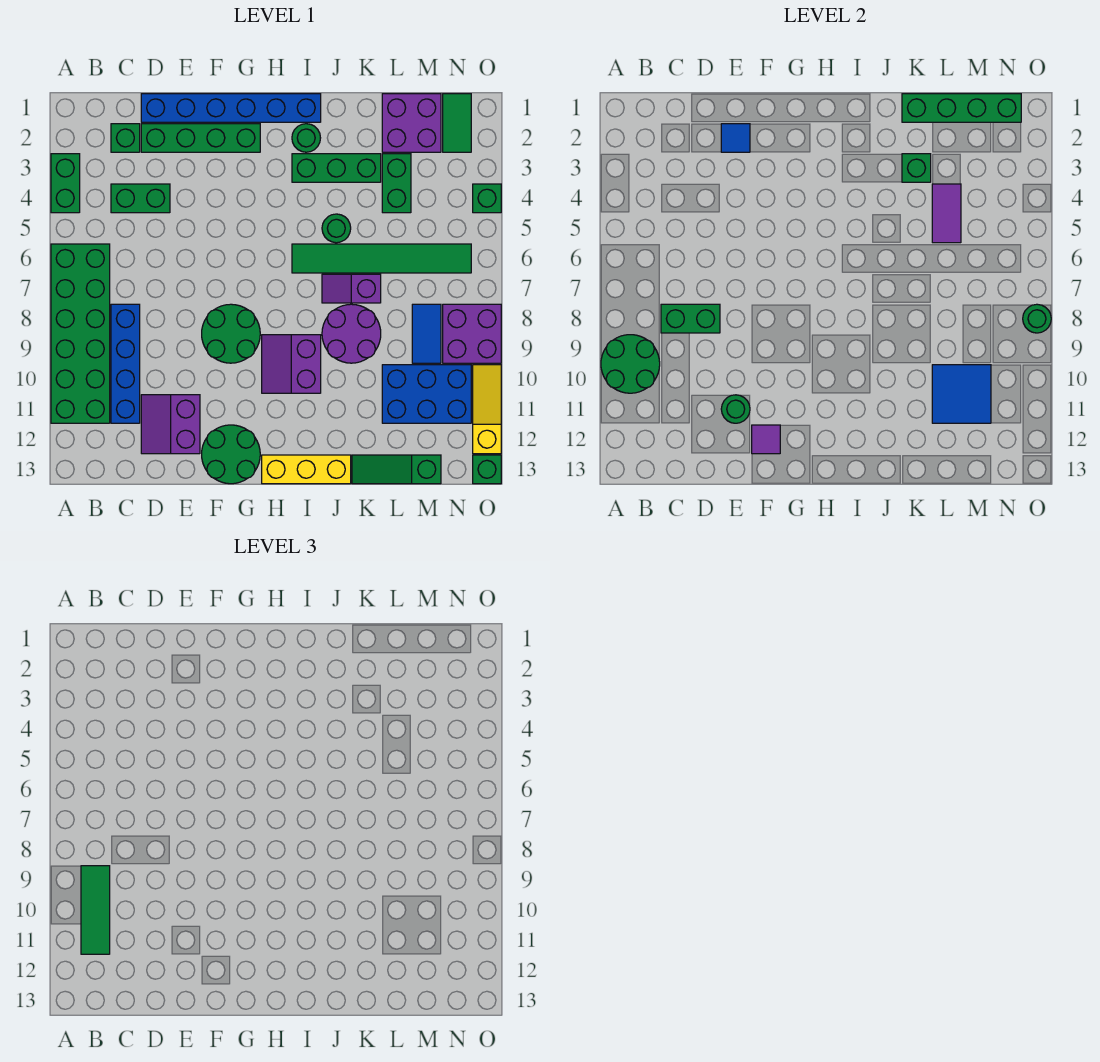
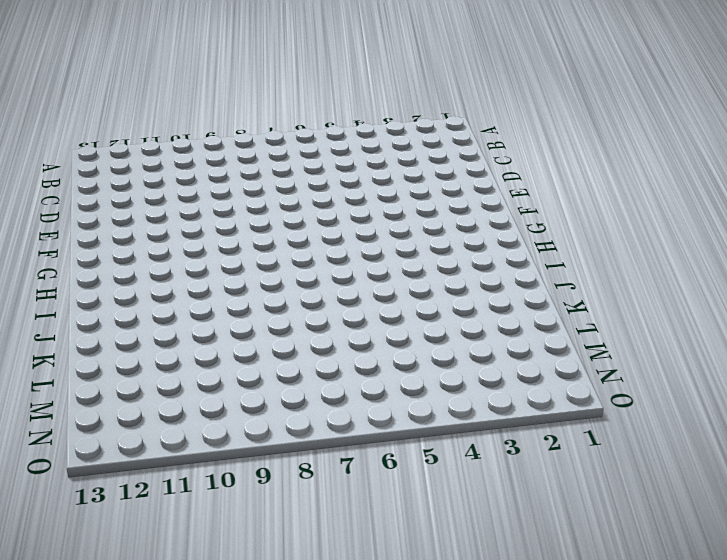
none -> green 1x2 brick [51,154,80,213]
none -> green 2x6 brick [51,244,110,423]
none -> green 1x1 brick [111,124,140,152]
none -> green 1x2 brick [111,184,170,213]

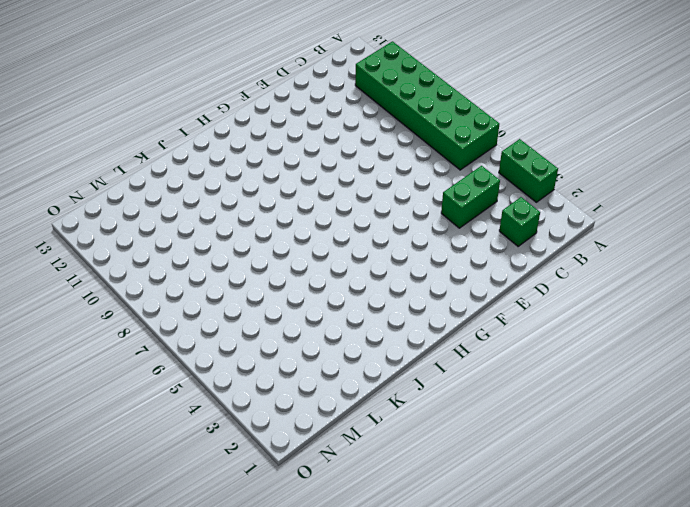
none -> blue 1x4 brick [111,304,140,423]
none -> blue 1x6 brick [141,94,321,122]
none -> green 1x4 brick [141,124,260,152]
none -> purple 2x2 slope [141,395,200,454]

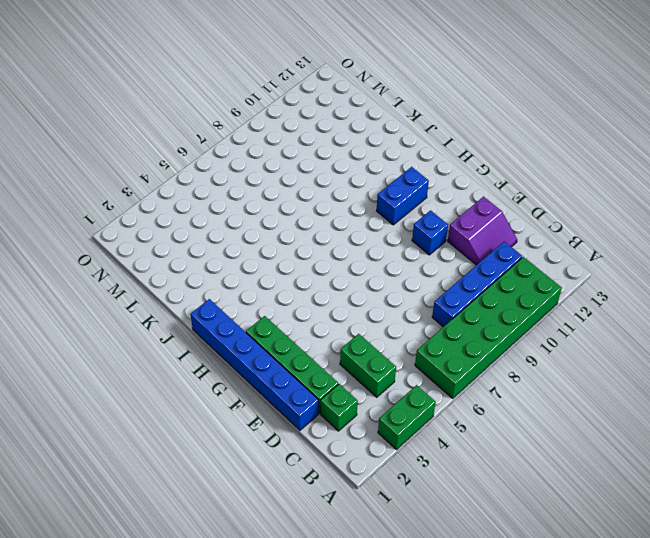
blue 1x1 brick [412,210,448,255] -> none
blue 1x2 brick [377,167,429,225] -> purple 2x2 slope [262,335,321,393]
none -> green 2x2 round brick [202,304,260,363]
none -> green 2x2 round brick [202,425,260,484]
none -> yellow 1x3 brick [262,455,351,484]
none -> green 1x1 round brick [292,124,320,152]

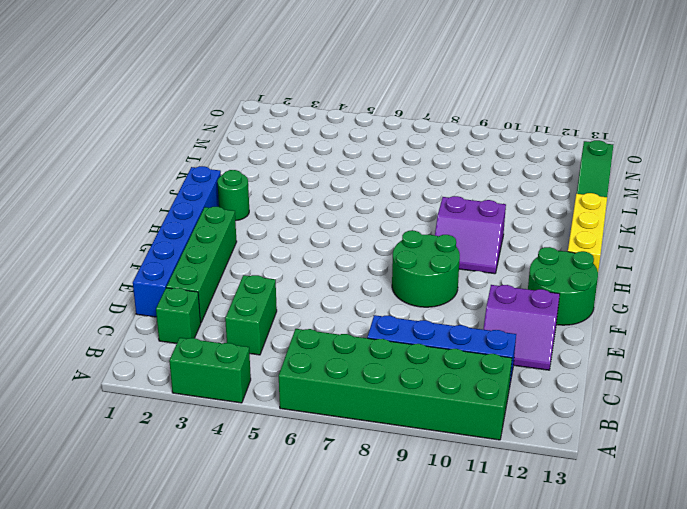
none -> green 1x3 brick [292,154,381,182]
none -> green 1x6 tile [292,244,471,273]
none -> green 1x1 round brick [322,214,351,243]
none -> purple 1x2 slope [322,274,381,303]

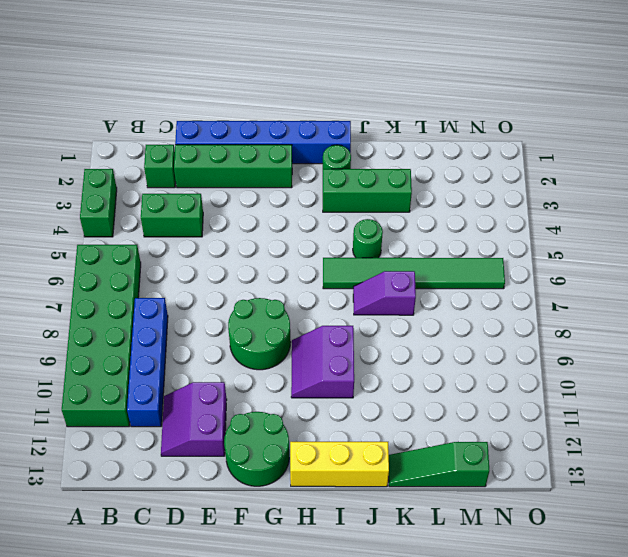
none -> purple 2x2 round brick [322,304,381,363]
none -> purple 2x2 brick [382,94,441,152]
none -> green 1x2 brick [382,154,411,213]
none -> blue 2x3 brick [382,365,471,423]

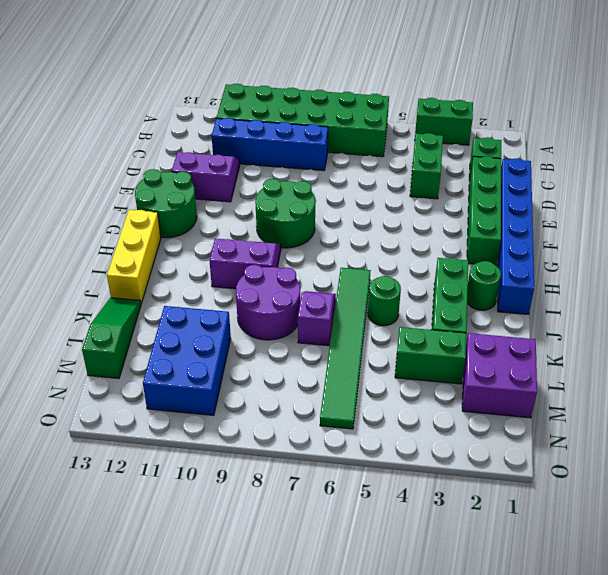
none -> blue 1x2 tile [412,304,441,363]
none -> green 1x2 tile [443,94,471,152]
none -> purple 2x2 brick [443,304,501,363]
none -> green 1x1 brick [473,184,501,213]

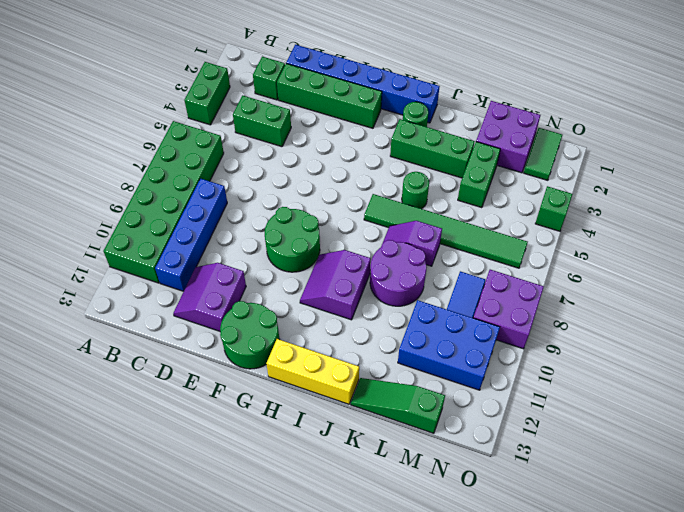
none -> yellow 1x3 slope [473,365,501,454]
none -> green 1x1 brick [473,455,501,484]
none -> green 2x2 round brick [601,335,660,393]
none -> green 1x2 brick [661,304,720,333]

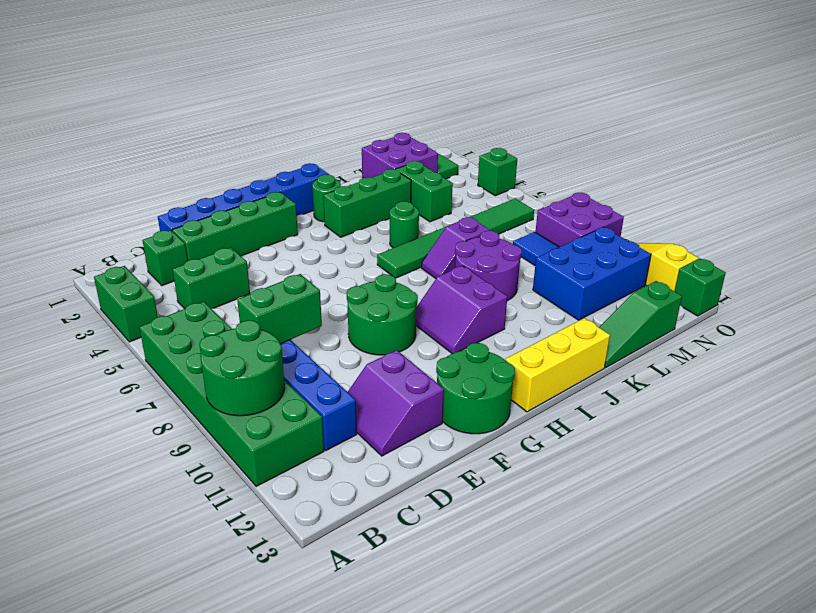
none -> blue 1x1 tile [721,124,750,152]
none -> green 1x1 round brick [721,395,750,423]
none -> purple 1x1 tile [752,425,780,454]
none -> green 1x4 brick [902,94,1021,122]

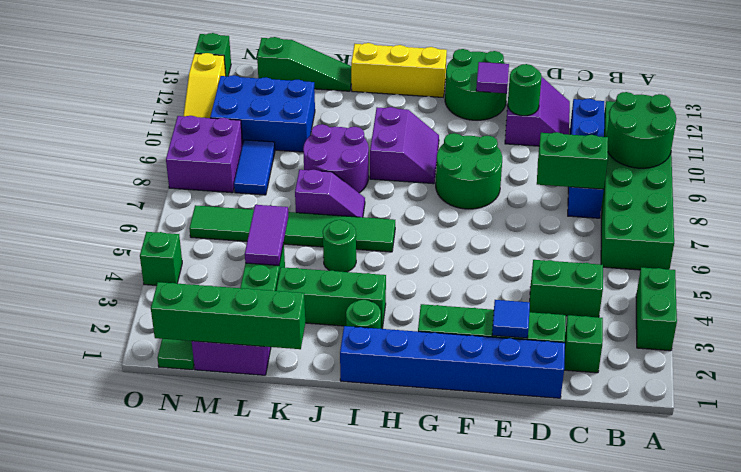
none -> green 1x1 brick [902,154,931,182]
none -> blue 2x2 tile [932,365,991,423]
none -> green 1x1 round brick [1023,304,1051,333]
none -> green 1x3 tile [81,866,110,954]

